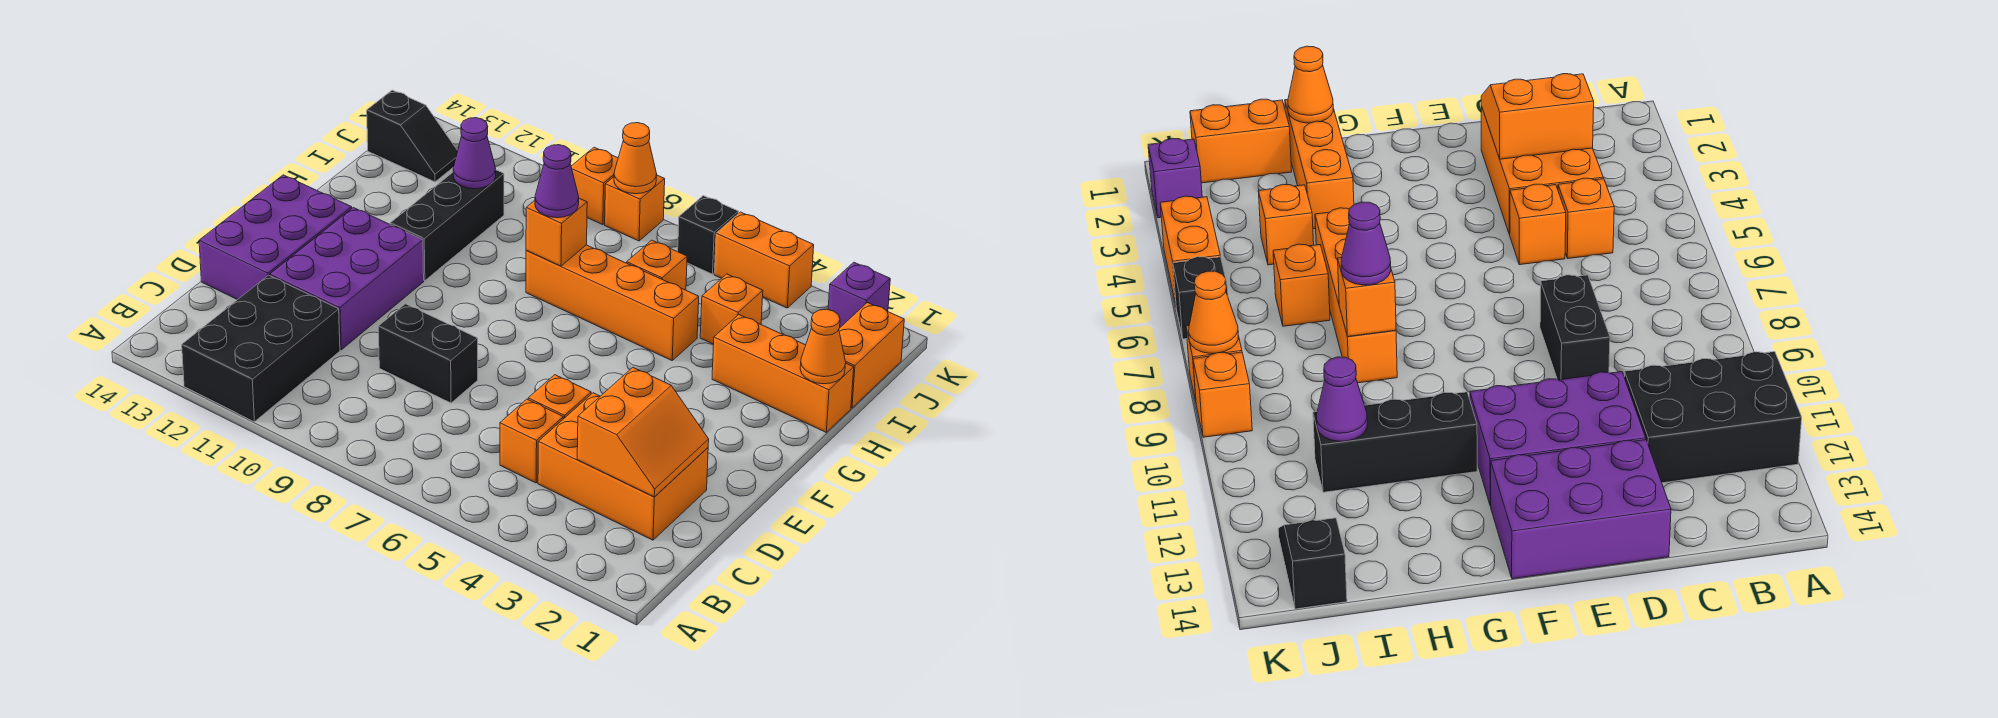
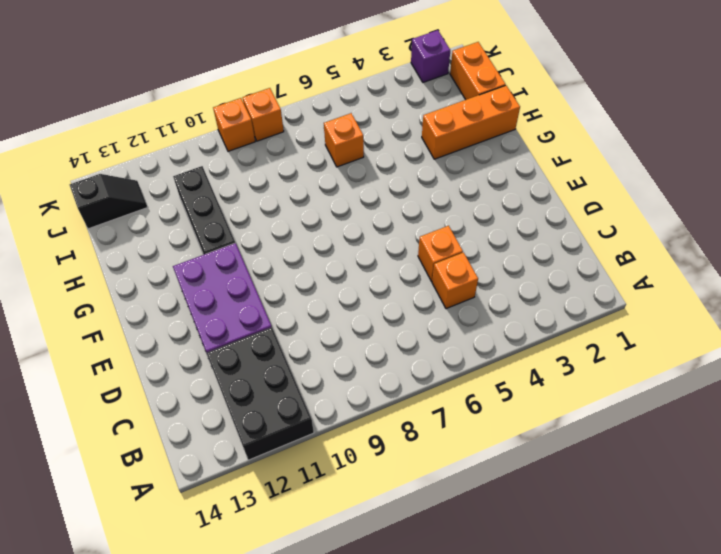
none -> orange 2x3 brick [538,393,708,540]
none -> black 1x2 brick [378,304,478,403]
none -> purple 2x3 brick [199,175,352,300]

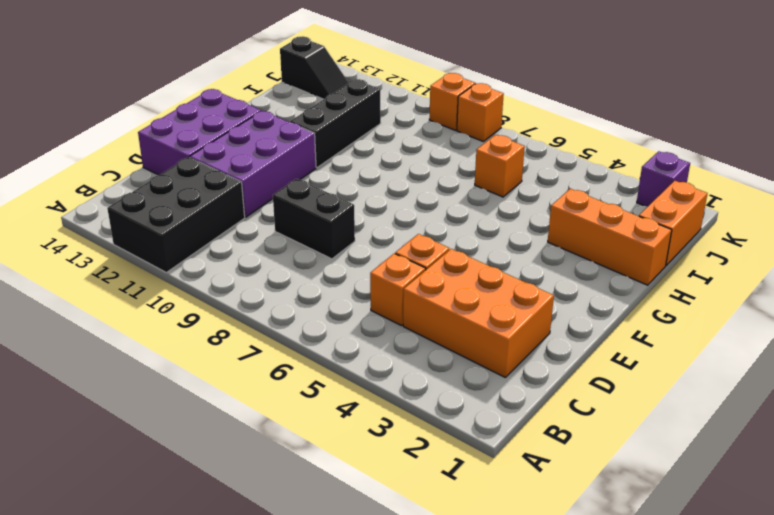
none -> orange 1x4 brick [526,245,699,360]
none -> orange 1x1 brick [700,274,763,344]
none -> orange 1x2 brick [714,212,814,308]

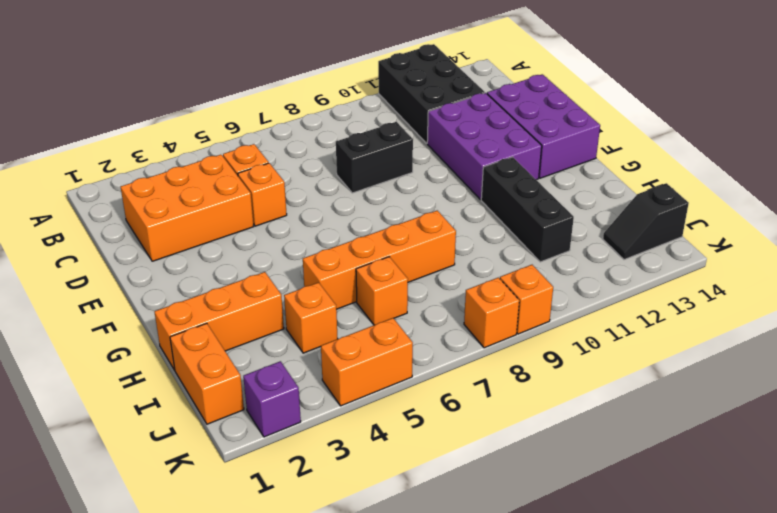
none -> black 1x1 brick [678,196,738,274]
none -> orange 2x2 slope [577,368,709,497]
none -> orange 1x1 cone [800,309,846,384]

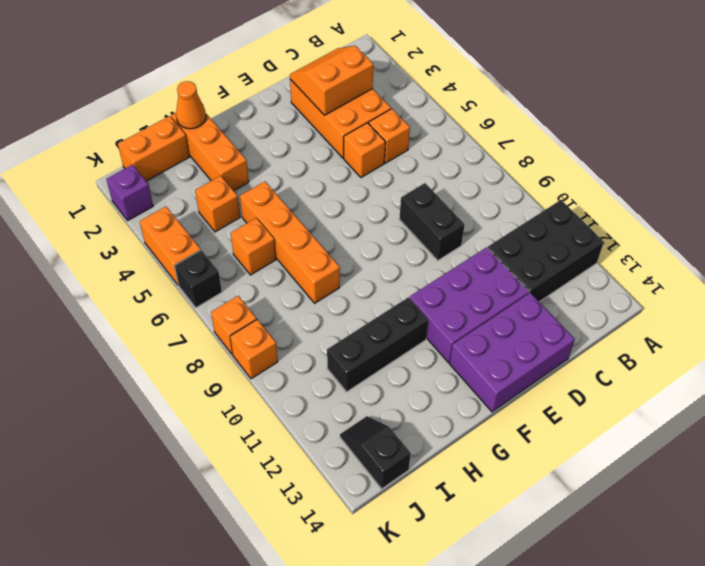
none -> orange 1x1 brick [526,198,587,266]
none -> purple 1x1 cone [453,118,496,189]
none -> orange 1x1 cone [614,123,657,194]

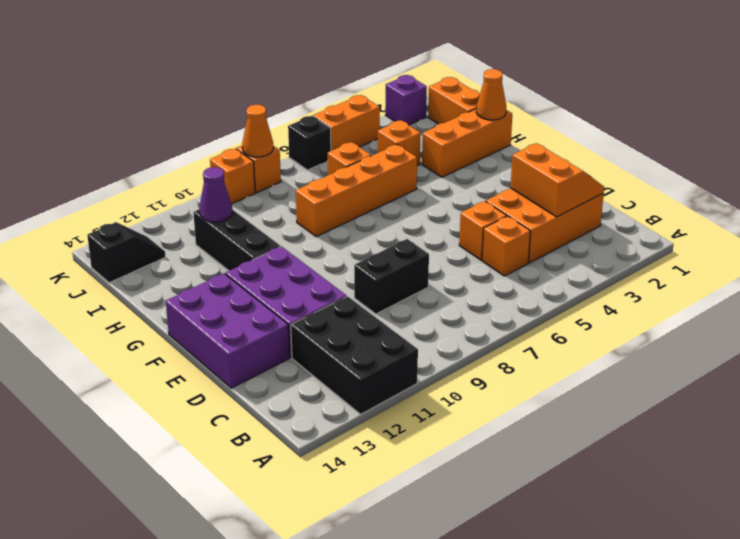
none -> orange 1x1 brick [526,198,587,266]
none -> purple 1x1 cone [535,145,579,218]

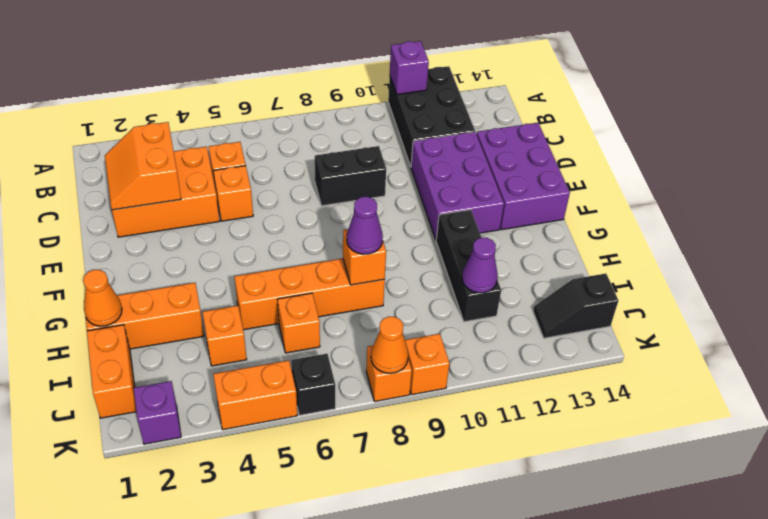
purple 1x1 brick [390,41,429,94] -> none

